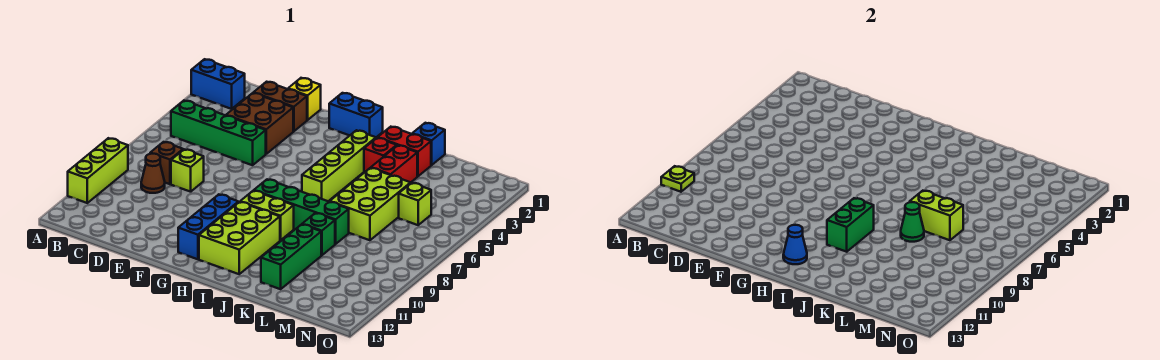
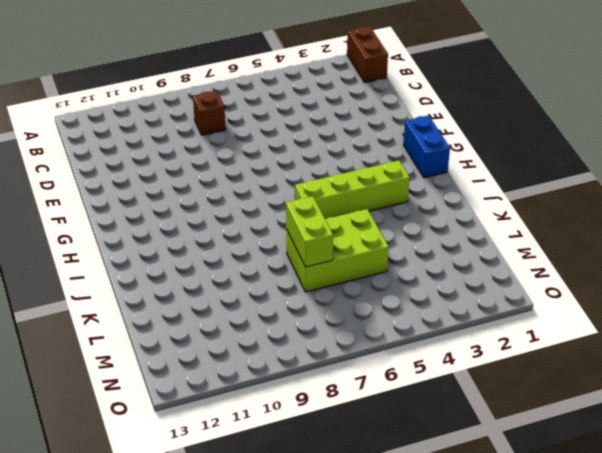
brown 1x2 brick [347,26,388,83] -> brown 1x2 brick moved to [253,82,307,131]
none -> blue 1x2 brick [191,59,245,109]
none -> lime 1x3 brick [68,138,128,203]
none -> green 1x4 brick [171,101,266,165]

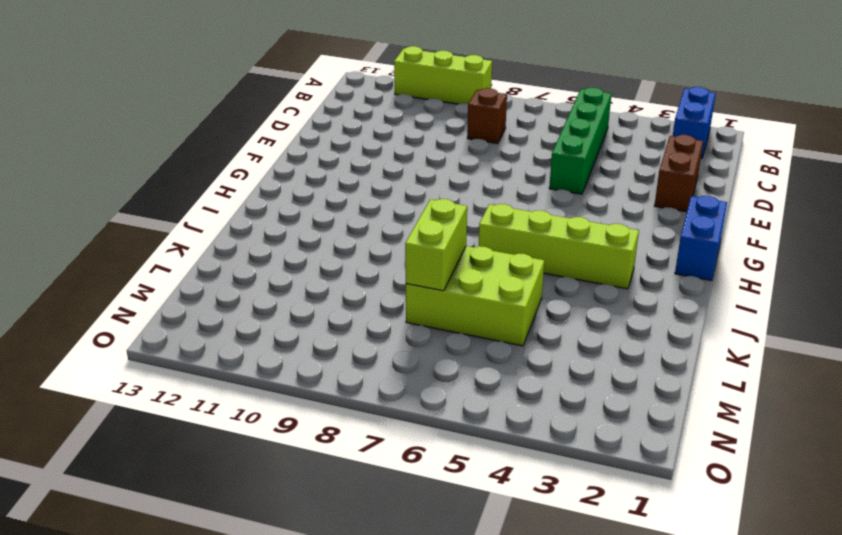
none -> brown 1x1 cone [141,154,165,193]
none -> brown 2x2 brick [226,93,293,154]
none -> lime 1x1 brick [171,149,204,192]

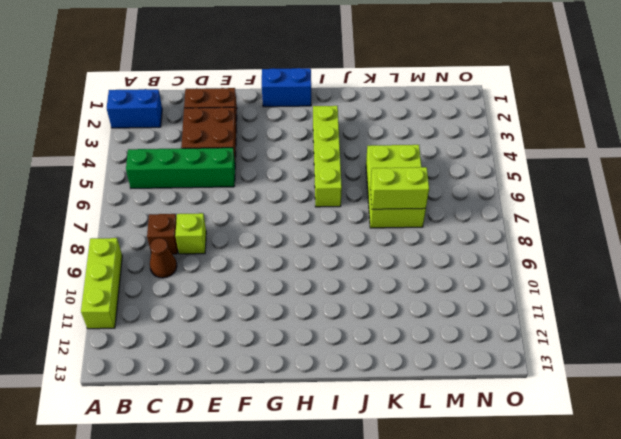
none -> yellow 1x1 brick [288,78,321,120]
none -> blue 1x3 brick [178,194,238,259]
none -> green 1x4 brick [254,179,349,244]

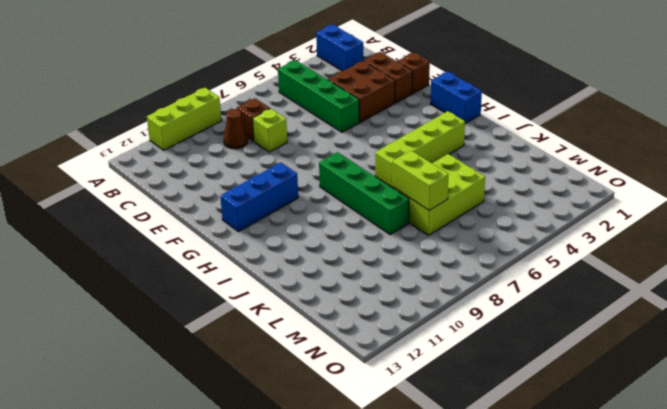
brown 1x1 brick [397,52,430,93] -> yellow 1x1 brick [288,78,321,120]
none -> lime 1x2 brick [240,191,294,240]
none -> lime 2x3 brick [199,202,280,274]
none -> red 1x2 brick [378,127,431,176]

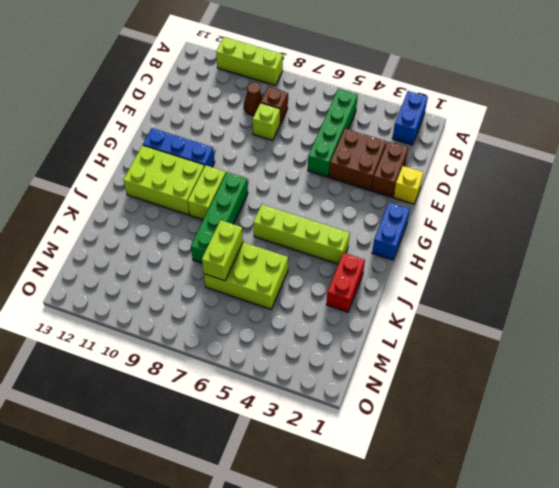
none -> red 1x1 brick [364,138,397,172]
none -> blue 1x1 brick [412,123,445,165]
none -> red 1x2 brick [371,145,417,183]

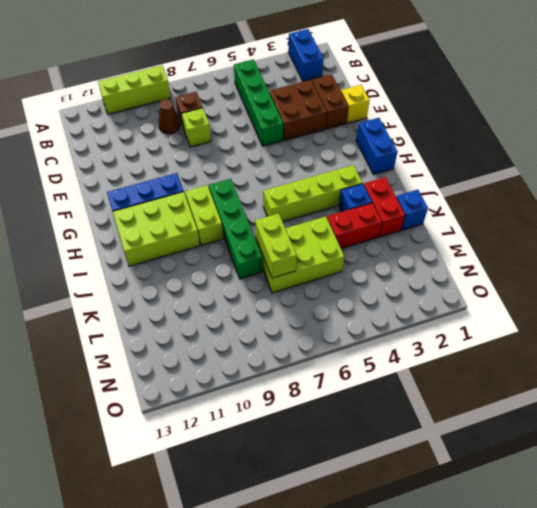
blue 1x1 brick [339,184,372,212] -> red 1x1 brick [364,138,397,172]
none -> green 1x1 brick [302,213,335,255]
none -> green 1x3 brick [261,224,321,289]
none -> lime 1x1 brick [399,183,431,225]

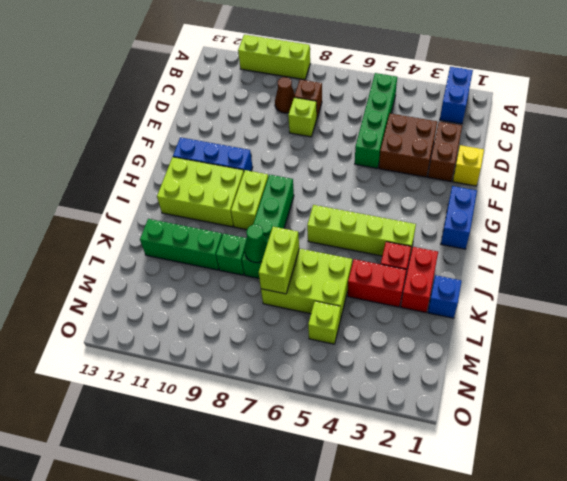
none -> lime 1x1 plate [661,166,694,192]
none -> blue 1x1 cone [783,225,807,264]
none -> green 1x2 brick [827,198,874,252]

